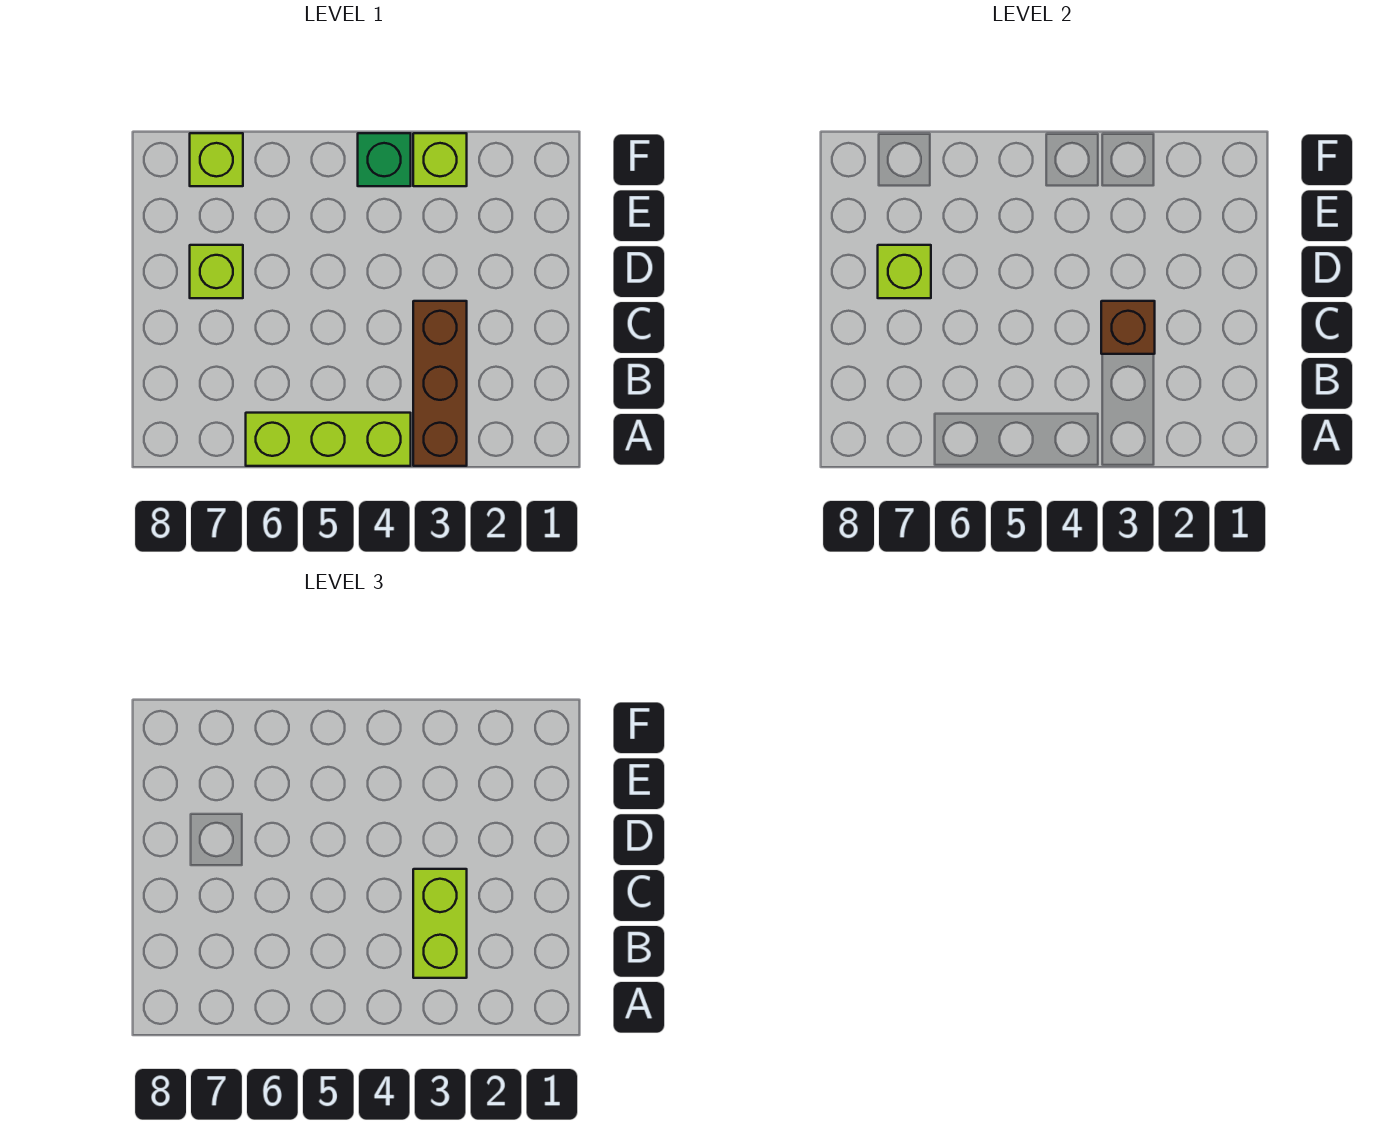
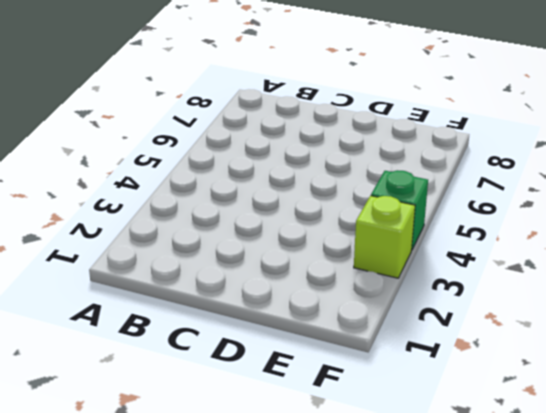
none -> brown 1x3 brick [413,301,467,466]
none -> lime 1x3 brick [246,413,411,466]

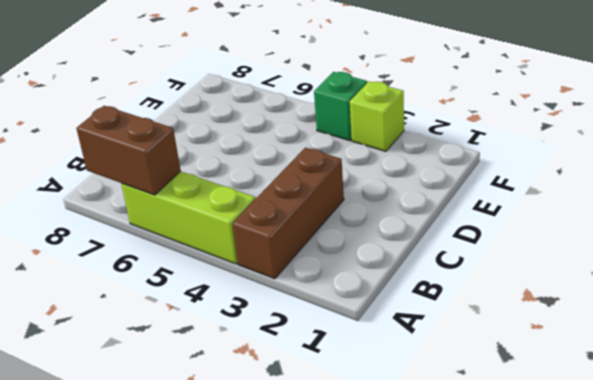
brown 1x2 brick [76,106,181,195] -> none
none -> lime 1x1 brick [190,245,243,298]
none -> lime 1x1 brick [190,133,243,186]

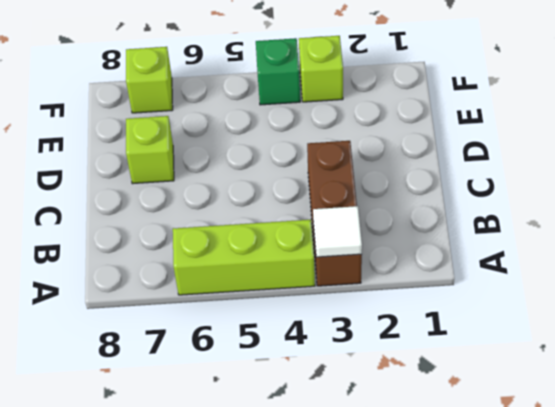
white 1x1 tile [313,206,362,257] -> none
none -> brown 1x1 brick [1101,301,1155,354]
none -> lime 1x1 brick [878,245,931,298]

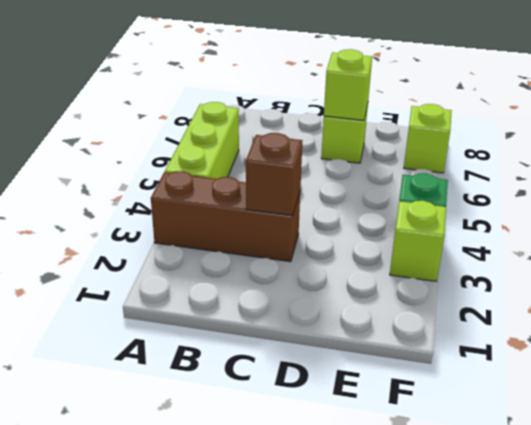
none -> lime 1x2 brick [413,869,467,978]

